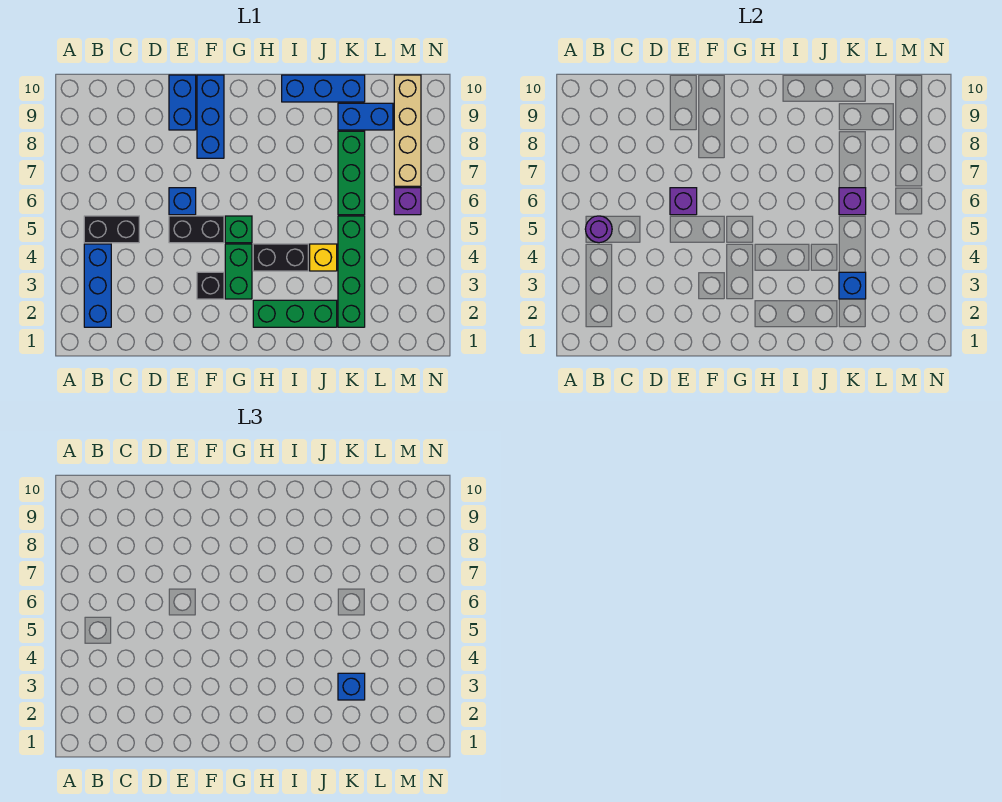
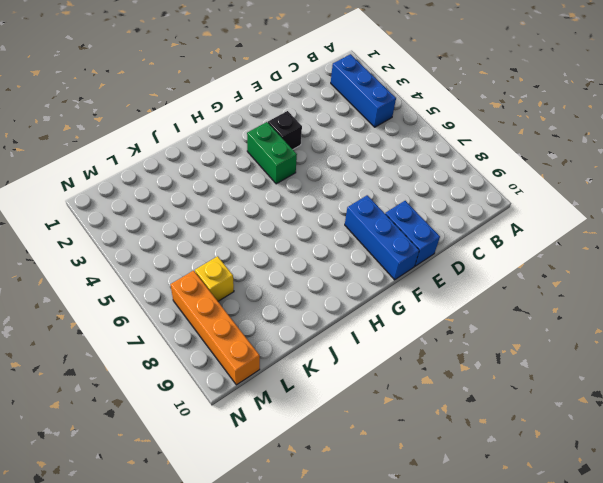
yellow 1x1 brick [195,256,234,301] -> yellow 1x1 brick moved to [310,244,337,271]
orange 1x4 brick [170,271,260,385] -> tan 1x4 brick [394,75,421,186]
none -> black 1x2 brick [84,216,139,243]
none -> black 1x2 brick [169,216,224,243]
none -> blue 1x1 brick [169,188,196,215]

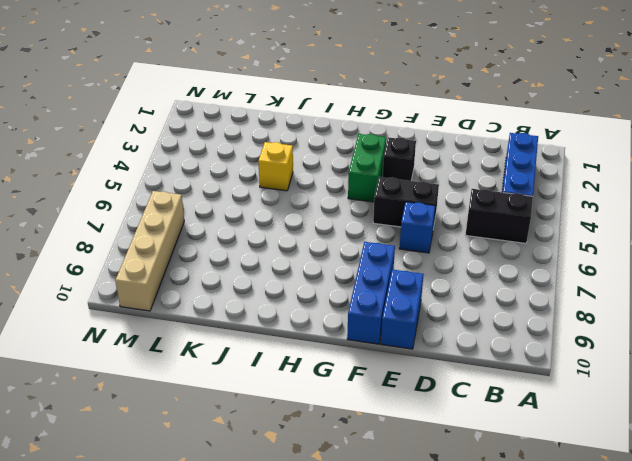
none -> green 1x1 brick [225,216,252,243]
none -> green 1x3 brick [253,300,337,327]
none -> black 1x2 brick [253,244,308,271]

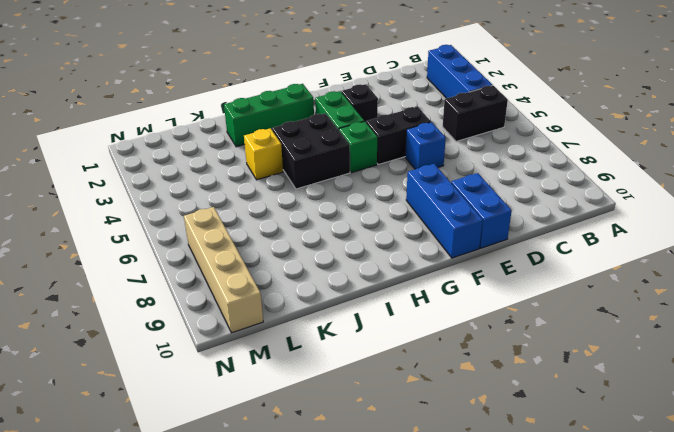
black 2x2 brick [272,113,350,189] -> black 1x2 brick [253,244,308,271]
none -> blue 1x3 brick [282,75,365,102]
none -> green 1x4 brick [338,216,365,327]
none -> green 1x3 brick [338,131,365,215]

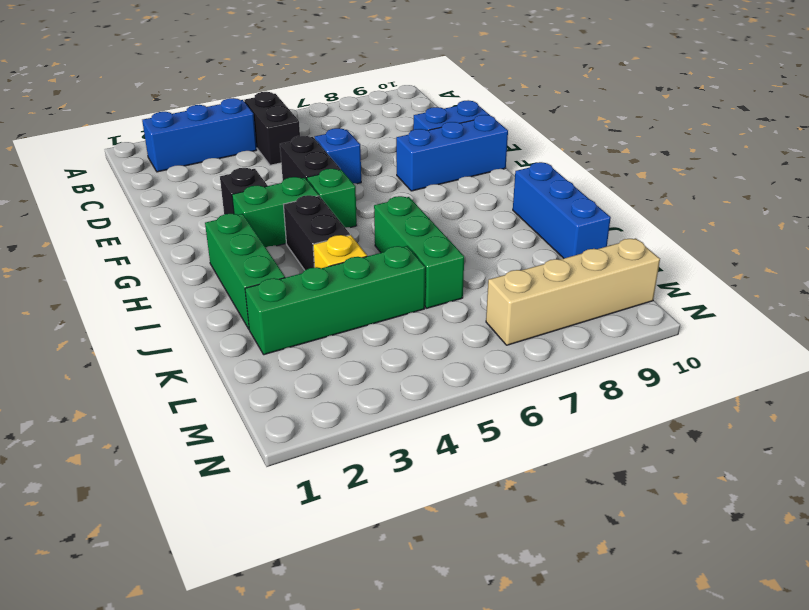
green 1x3 brick [374,196,464,308] -> green 1x3 brick turned to [338,131,365,215]
none -> blue 1x2 brick [338,103,393,130]
none -> purple 1x1 brick [394,188,421,215]
none -> purple 1x1 round brick [585,216,612,243]

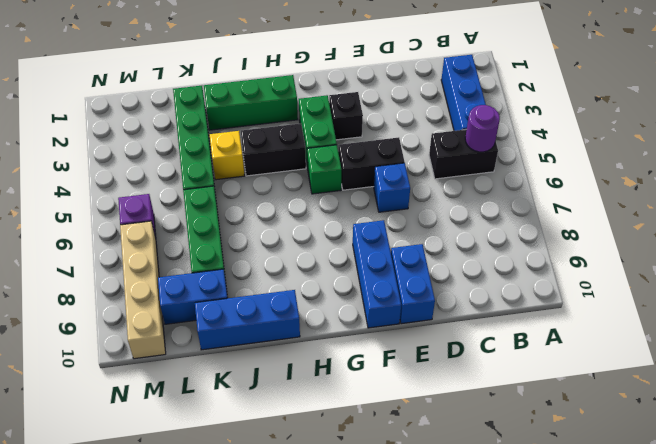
none -> purple 1x1 brick [670,188,697,215]
none -> blue 1x1 brick [839,272,866,299]
none -> purple 1x1 brick [839,188,866,215]

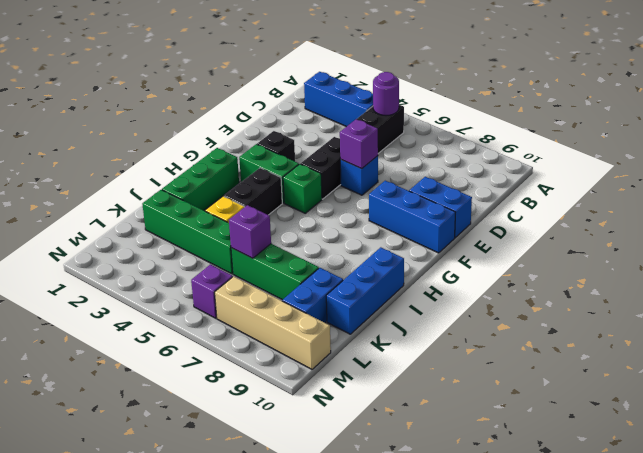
none -> blue 1x1 brick [839,272,866,299]
none -> blue 1x1 brick [338,673,365,700]

